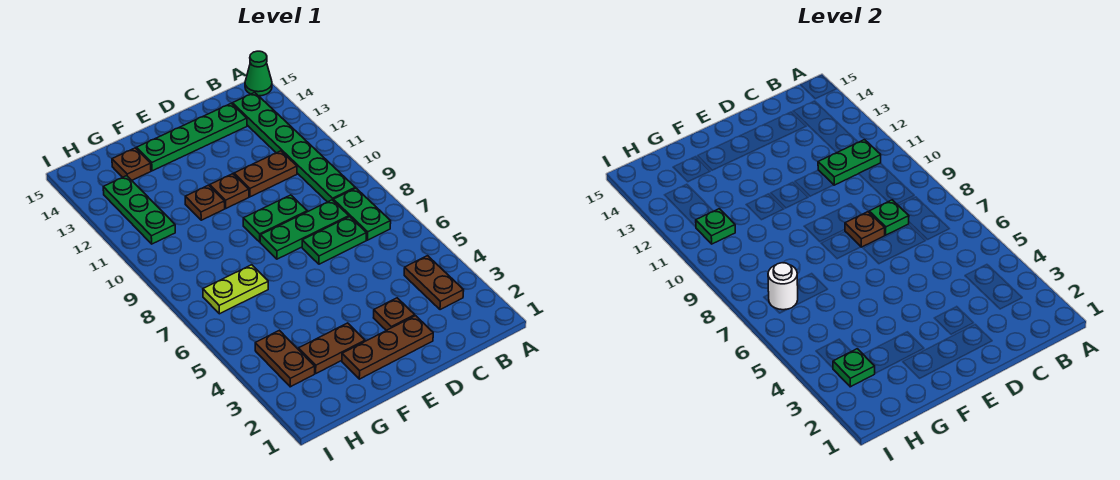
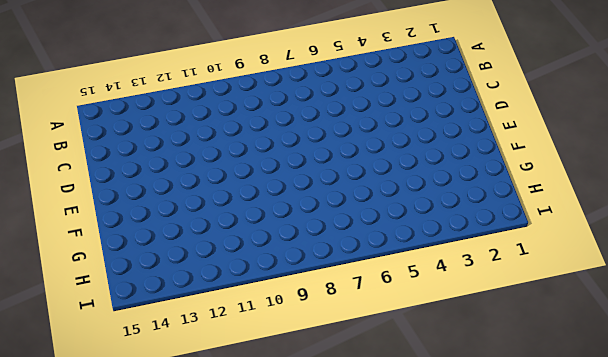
none -> green 1x1 cone [245,51,272,96]
none -> brown 1x2 plate [404,256,464,310]
none -> green 1x2 plate [333,188,391,240]

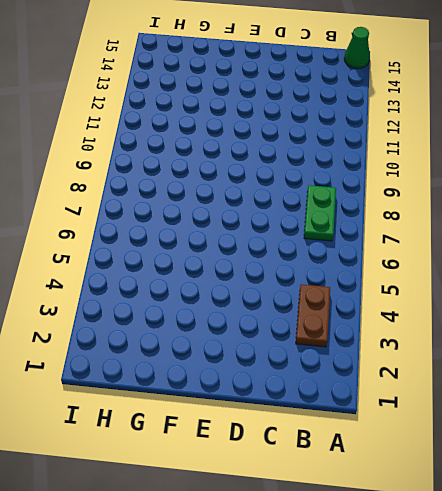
none -> green 1x6 plate [232,93,355,202]
none -> green 1x2 plate [302,217,367,264]
none -> green 1x3 plate [260,200,349,259]

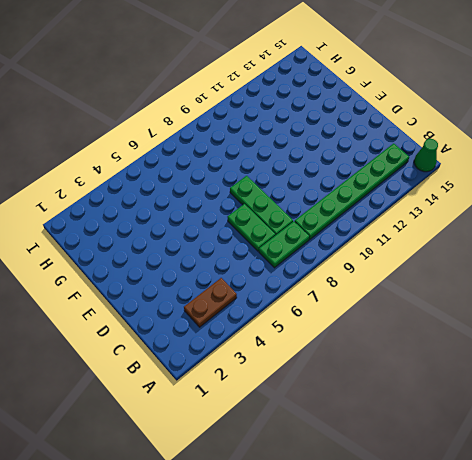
none -> brown 1x2 plate [234,151,297,197]
none -> green 1x4 plate [136,104,247,171]
none -> brown 1x3 plate [342,316,433,379]

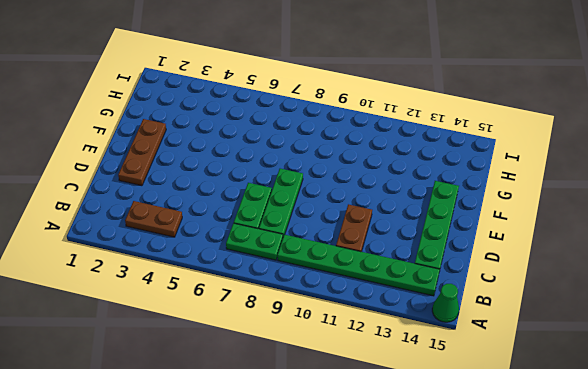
none -> brown 1x1 plate [374,298,415,331]
none -> green 1x2 plate [243,195,307,242]
none -> brown 1x1 plate [210,174,249,208]

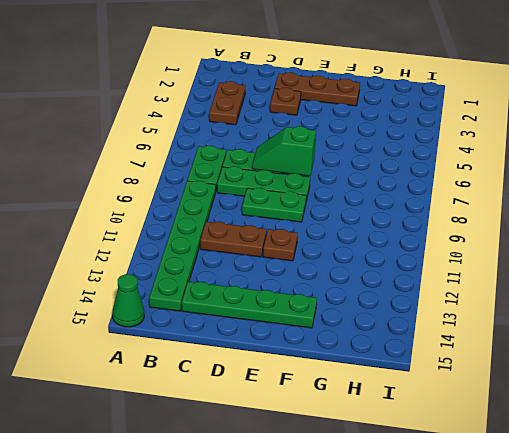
green 1x2 slope [252,126,316,176] -> none
none -> brown 1x2 plate [299,323,365,373]
none -> brown 1x1 plate [185,185,225,220]
none -> lime 1x2 plate [203,265,268,314]

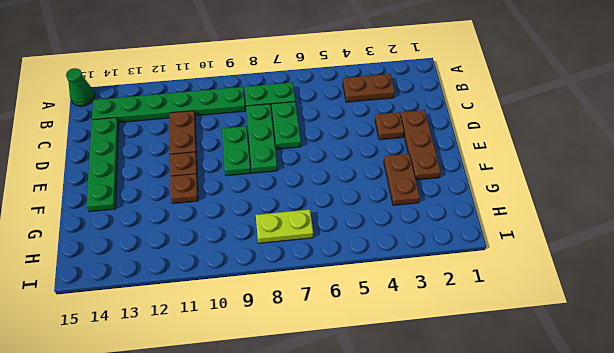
lime 1x2 plate [256,209,313,243] -> lime 1x2 plate turned to [203,265,268,314]
none -> brown 1x1 plate [112,148,151,180]
none -> brown 1x2 plate [255,330,315,387]
none -> green 1x3 plate [103,176,175,244]

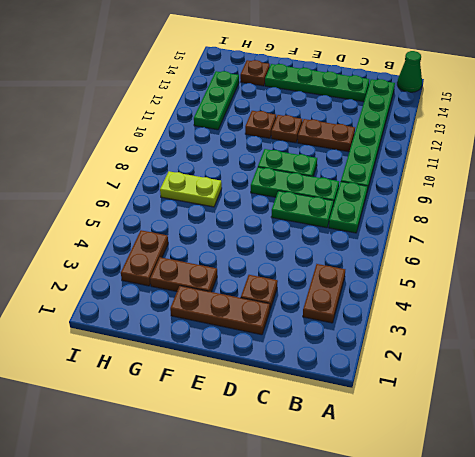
none -> green 1x2 plate [818,140,881,185]
none -> green 1x1 plate [869,200,909,235]
none -> brown 1x1 plate [845,212,885,247]

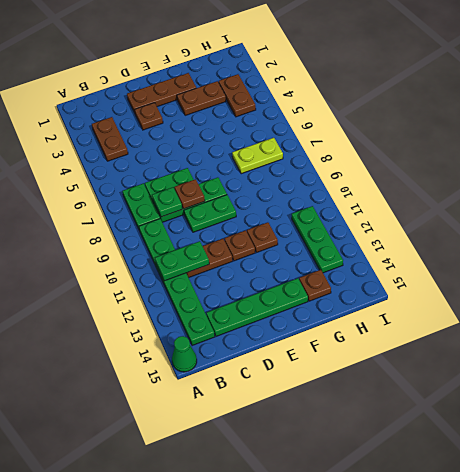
none -> green 1x1 plate [833,349,875,387]
none -> white 1x1 round brick [768,263,798,310]
none -> green 1x1 plate [696,209,735,244]

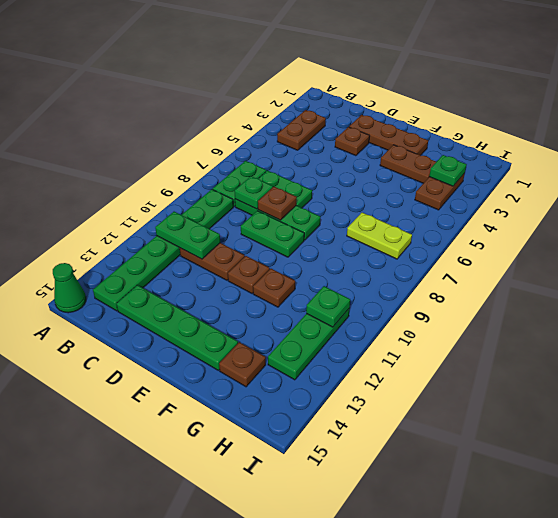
none -> white 1x1 round brick [768,263,798,310]

